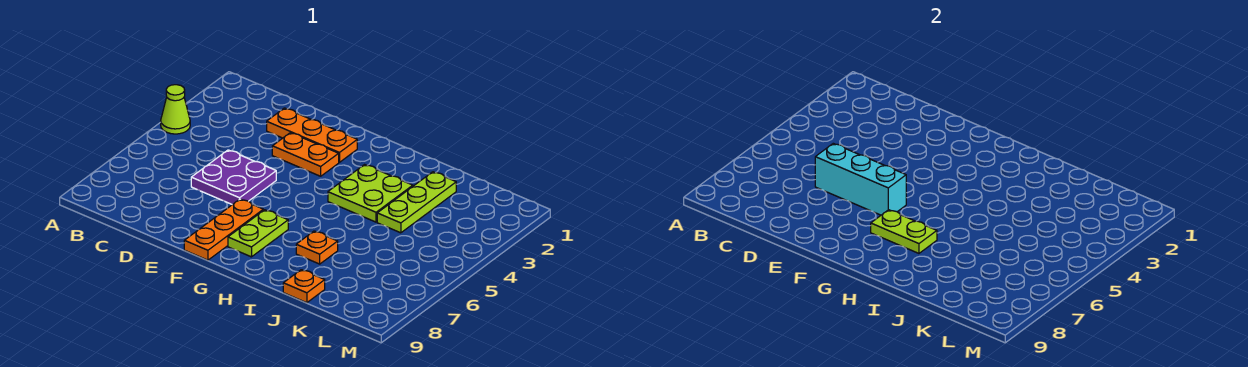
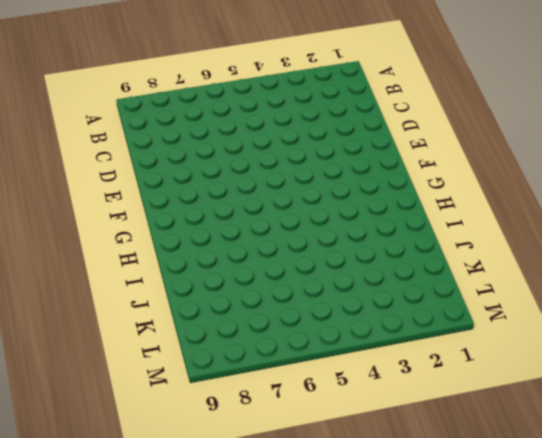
none -> lime 1x1 cone [161,85,190,134]
none -> orange 1x3 plate [267,108,357,162]
none -> purple 2x2 plate [191,150,276,205]

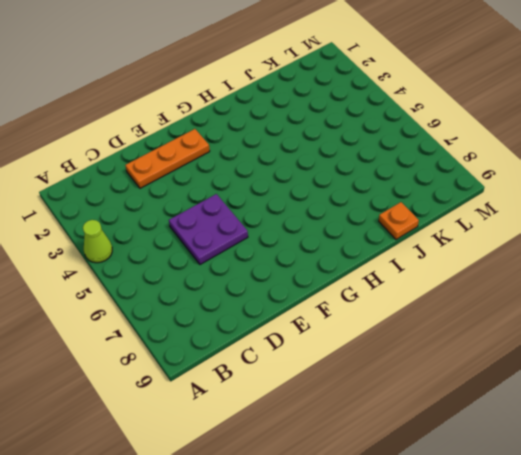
none -> orange 1x2 plate [272,133,339,176]
none -> orange 1x3 plate [184,199,263,260]
none -> lime 1x2 plate [228,210,288,257]

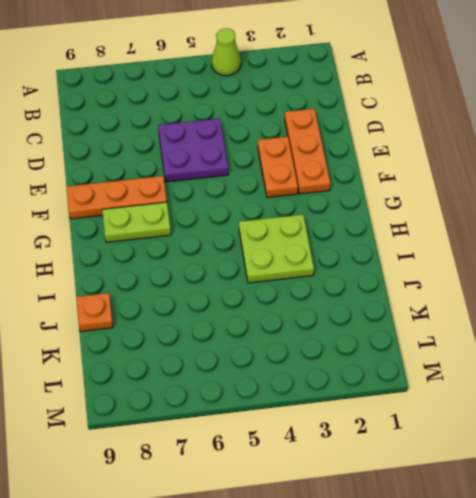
none -> orange 1x1 plate [296,231,338,264]
none -> lime 1x3 plate [377,172,456,233]
none -> cyan 1x3 brick [815,143,906,215]

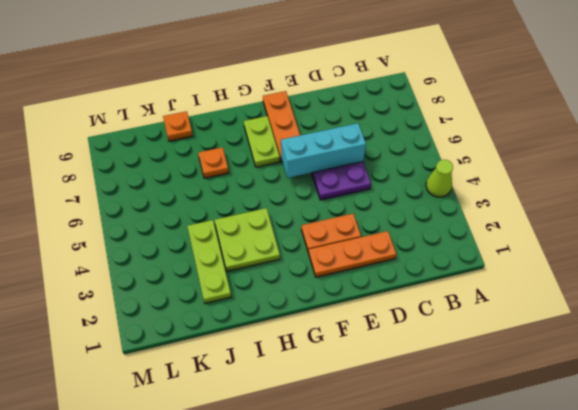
none -> lime 1x2 plate [871,210,937,253]

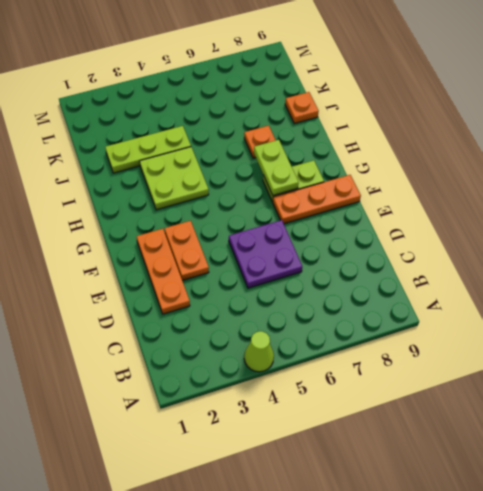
none -> cyan 1x3 brick [815,143,906,215]

